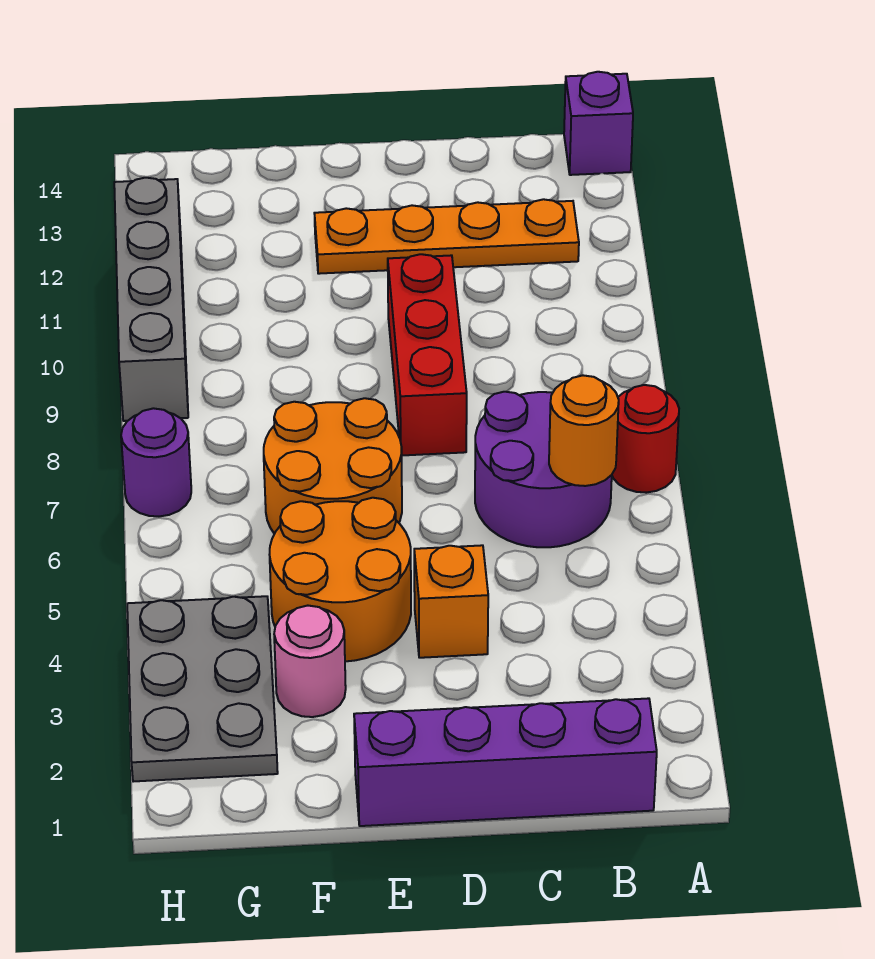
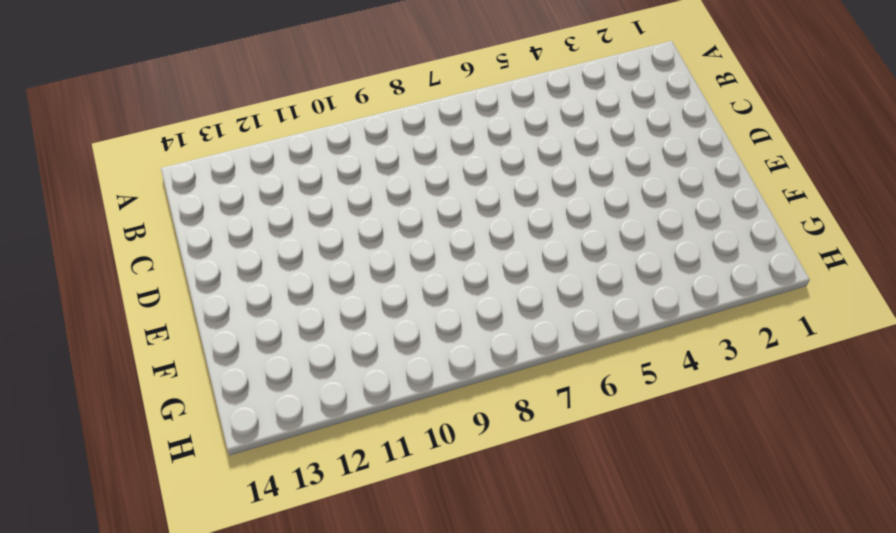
none -> red 1x1 round brick [612,385,679,493]
none -> purple 1x1 brick [564,72,633,175]
none -> purple 1x4 brick [354,698,657,826]

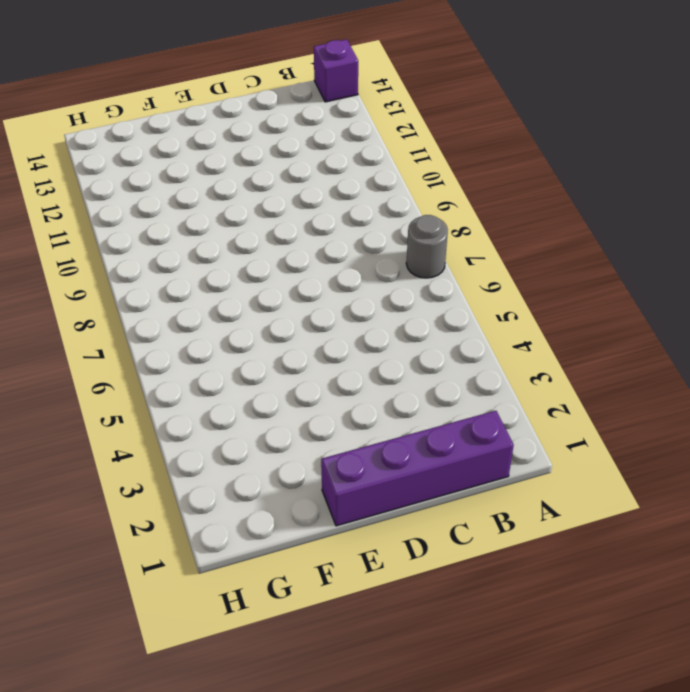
grey 1x1 round brick [406,215,448,278] -> red 1x1 round brick [612,385,679,493]
none -> purple 2x2 round brick [475,392,612,547]
none -> orange 1x4 plate [314,199,579,274]
none -> orange 1x1 brick [414,545,488,658]

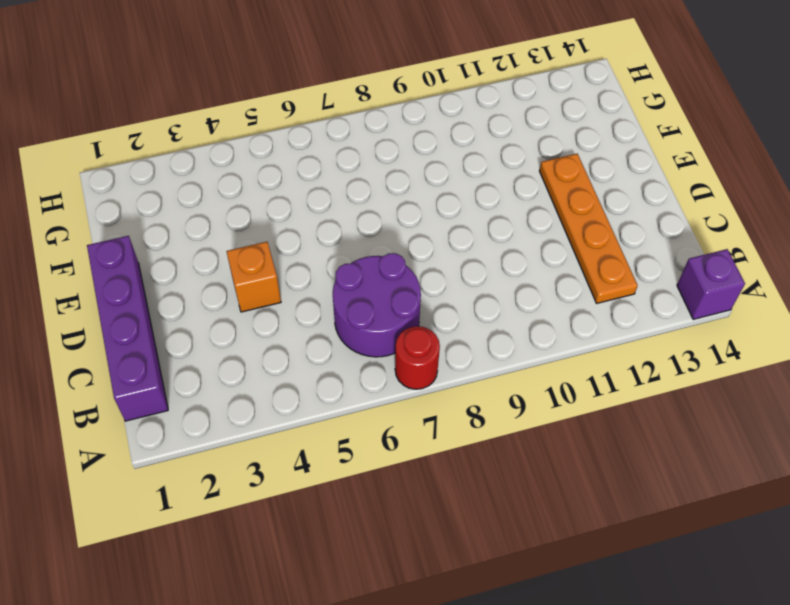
none -> red 1x3 brick [388,254,467,455]
none -> orange 2x2 round brick [269,498,411,662]
none -> orange 2x2 round brick [264,398,402,534]

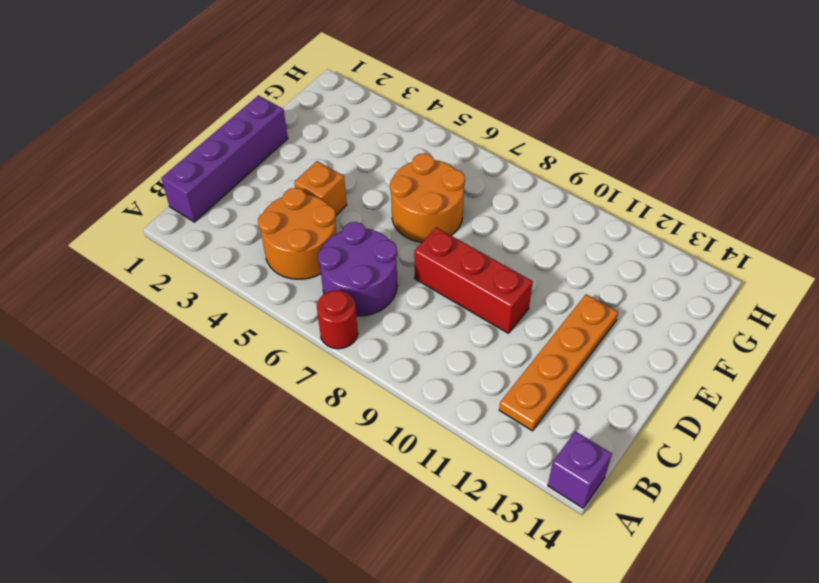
orange 2x2 round brick [258,188,336,279] -> orange 2x2 round brick moved to [269,498,411,662]
none -> pink 1x1 round brick [274,606,346,717]
none -> grey 2x3 plate [127,596,278,782]
none -> purple 1x1 round brick [121,408,191,516]

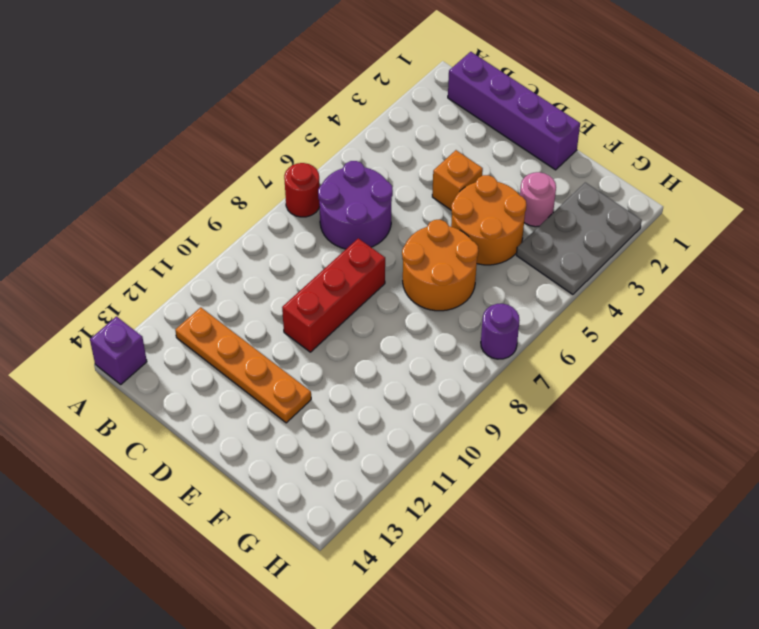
none -> grey 1x4 brick [114,178,188,421]
none -> orange 1x1 round brick [549,375,619,486]

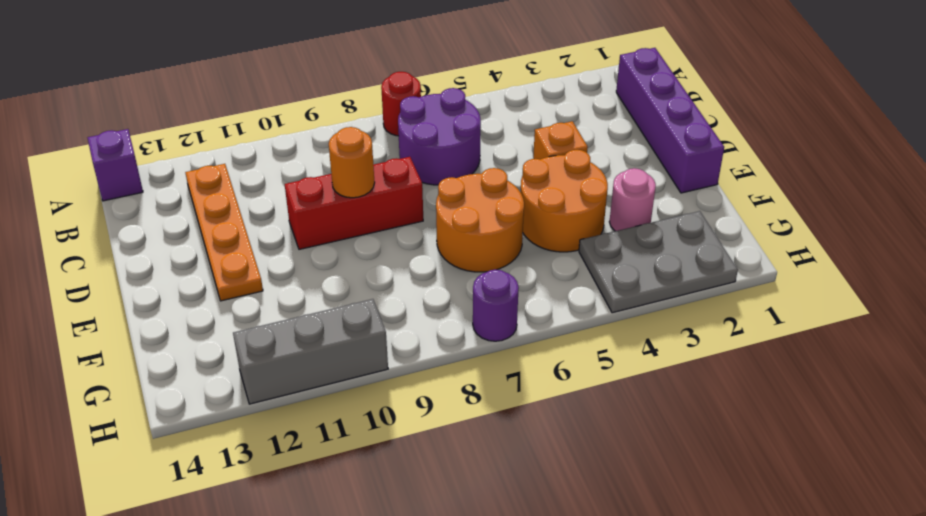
orange 1x1 round brick [329,127,375,198] -> orange 1x1 round brick moved to [549,375,619,486]
grey 1x3 brick [233,299,388,404] -> grey 1x4 brick [114,178,188,421]

